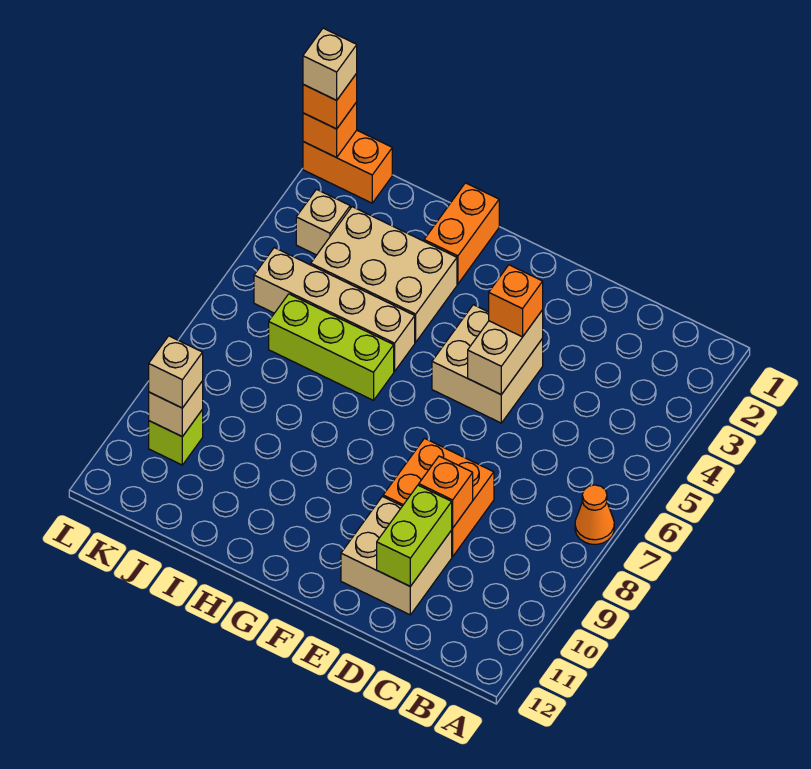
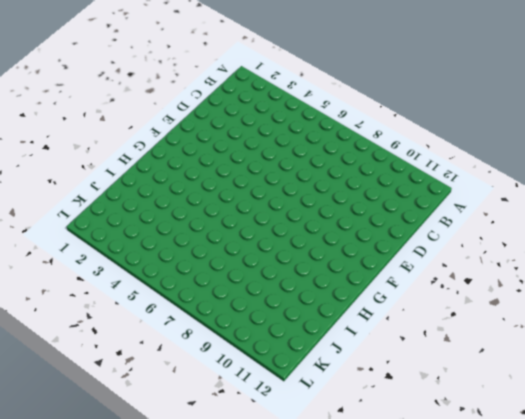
none -> orange 1x1 cone [575,485,614,544]
none -> orange 2x2 brick [383,438,494,557]
none -> tan 2x2 brick [341,497,452,615]

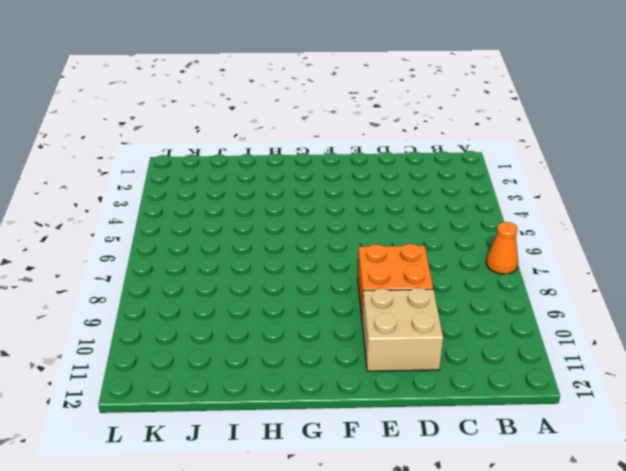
none -> tan 2x2 brick [432,305,543,423]
none -> orange 1x2 brick [424,183,499,284]
none -> tan 2x3 brick [311,207,457,342]

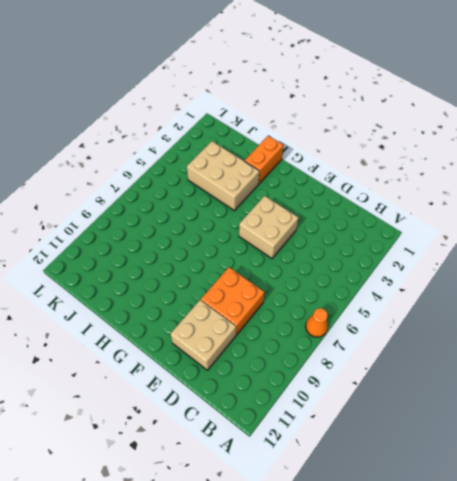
none -> tan 1x4 brick [254,248,415,371]
none -> lime 1x3 brick [269,294,394,400]
none -> orange 1x2 brick [303,130,392,203]

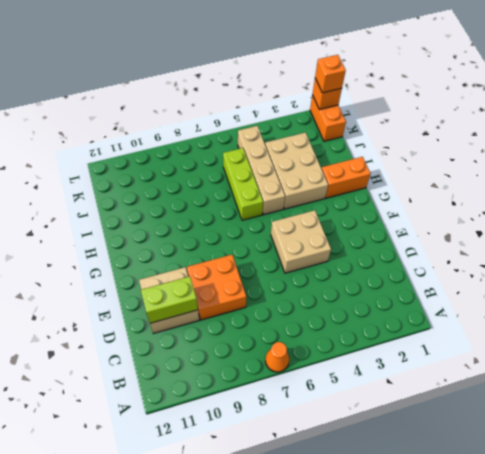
none -> tan 1x1 brick [296,189,350,255]
none -> lime 1x1 brick [149,410,203,465]
none -> orange 1x1 brick [419,456,473,528]

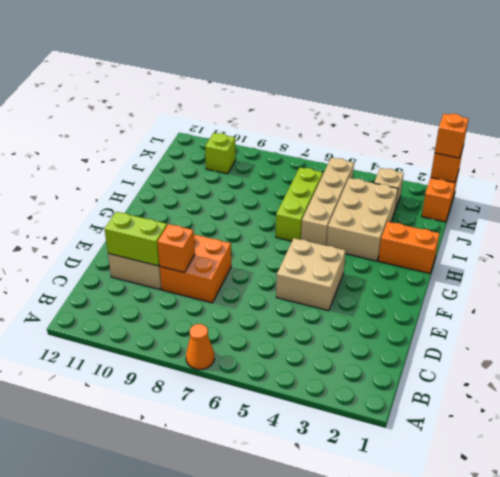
none -> tan 1x2 brick [468,310,543,395]
none -> tan 1x1 brick [149,381,203,437]
none -> orange 1x1 brick [489,265,543,337]

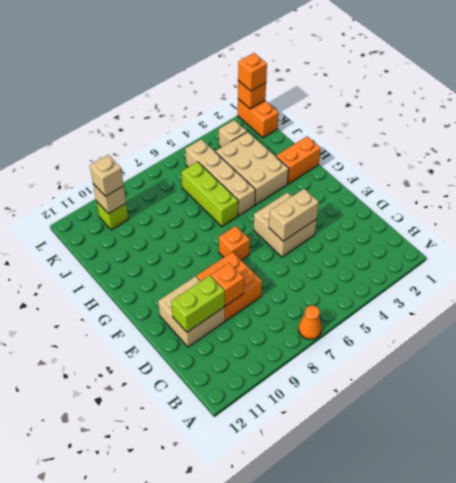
orange 1x1 brick [219,226,250,260] -> orange 1x1 brick moved to [489,265,543,337]
none -> tan 1x1 brick [303,28,357,100]

